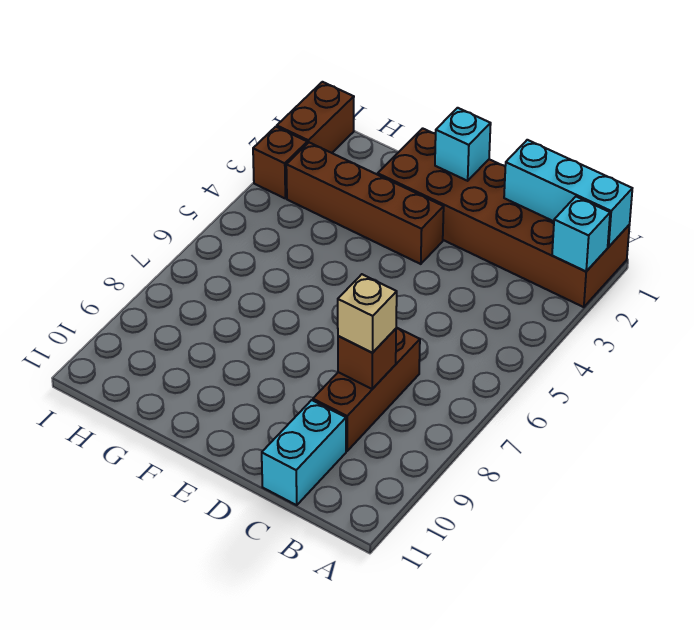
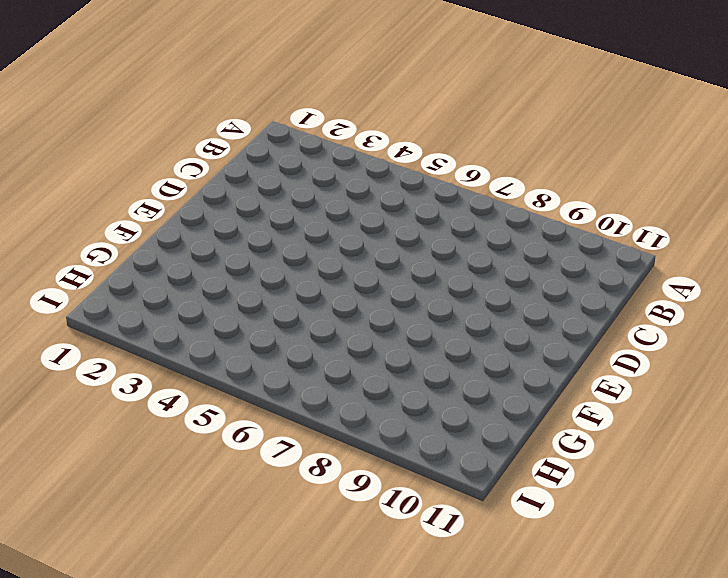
none -> brown 2x6 brick [378,128,630,307]
none -> brown 1x3 brick [313,327,420,451]

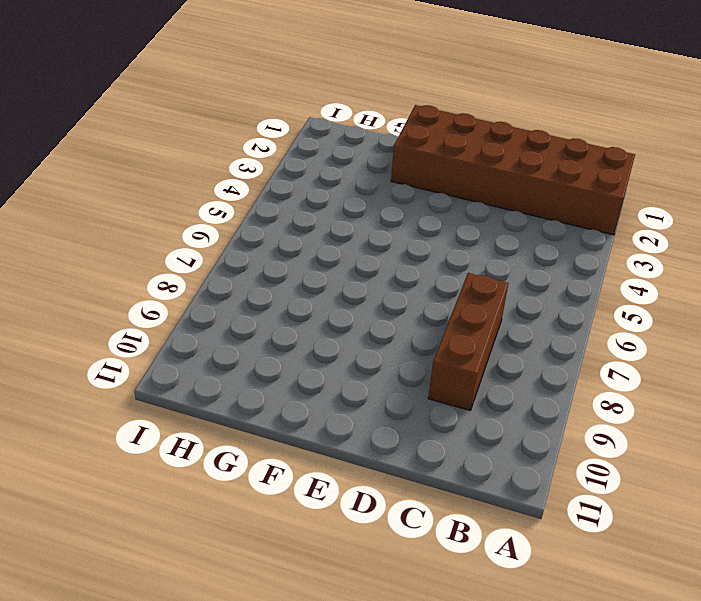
none -> cyan 1x2 brick [262,400,346,505]
none -> brown 1x4 brick [286,143,444,264]

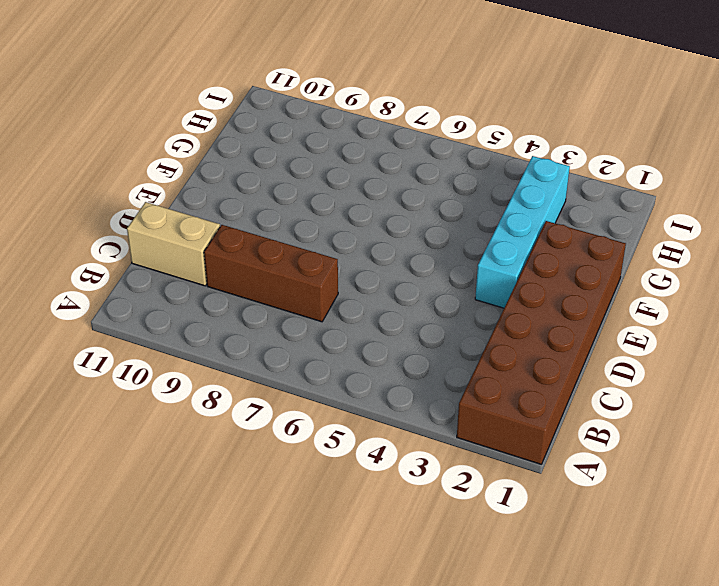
tan 1x2 brick [127,202,220,286] -> cyan 1x2 brick [262,400,346,505]
cyan 1x4 brick [475,156,570,308] -> brown 1x4 brick [286,143,444,264]
none -> brown 1x2 brick [277,82,354,153]
none -> brown 1x1 brick [253,127,307,198]

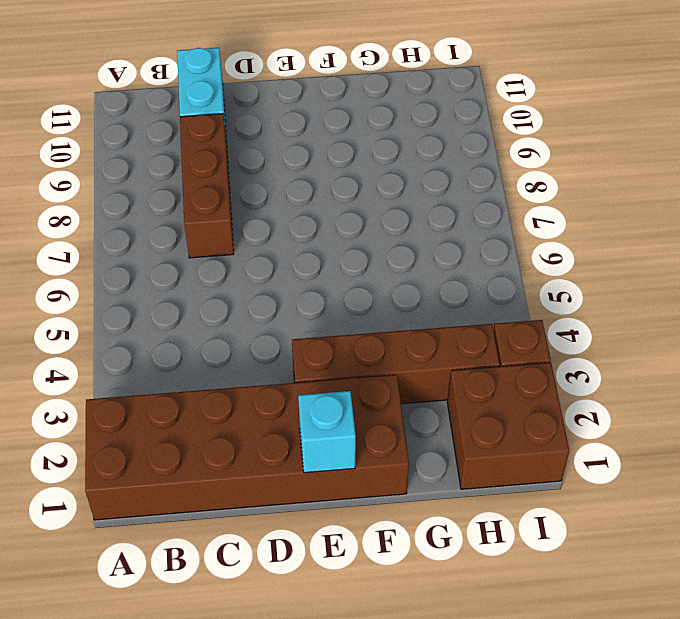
brown 2x2 brick [447,363,569,489] -> brown 1x2 brick [277,82,354,153]
none -> cyan 1x3 brick [504,140,632,247]
none -> cyan 1x1 brick [552,197,610,271]

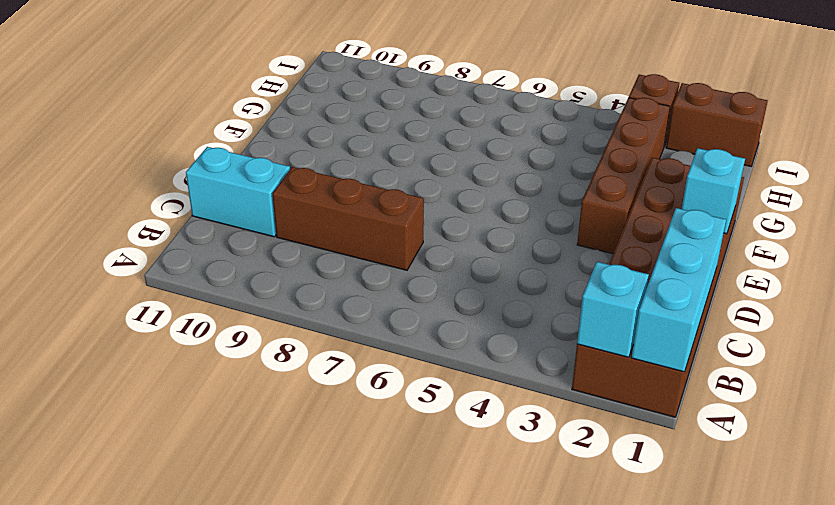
none -> brown 1x1 brick [338,329,396,389]
none -> tan 1x1 brick [338,274,397,353]

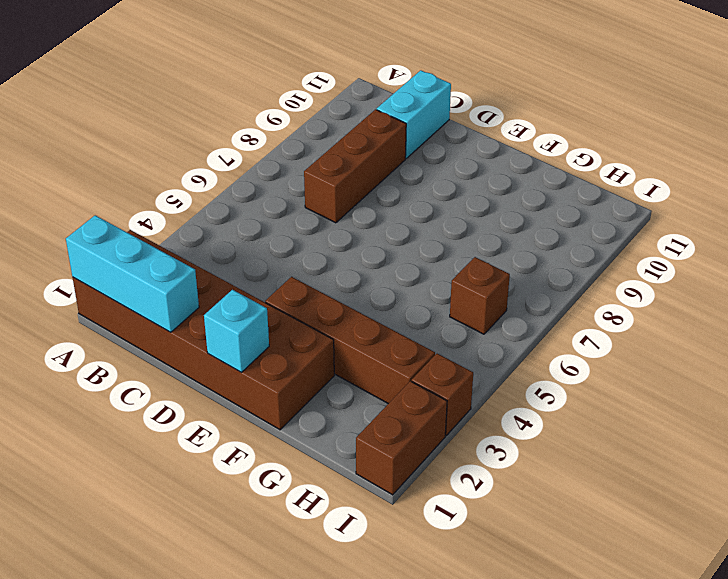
brown 1x1 brick [450,257,510,334] -> brown 1x1 brick moved to [338,329,396,389]
none -> cyan 1x1 brick [552,197,610,271]
none -> tan 1x1 brick [338,274,397,353]

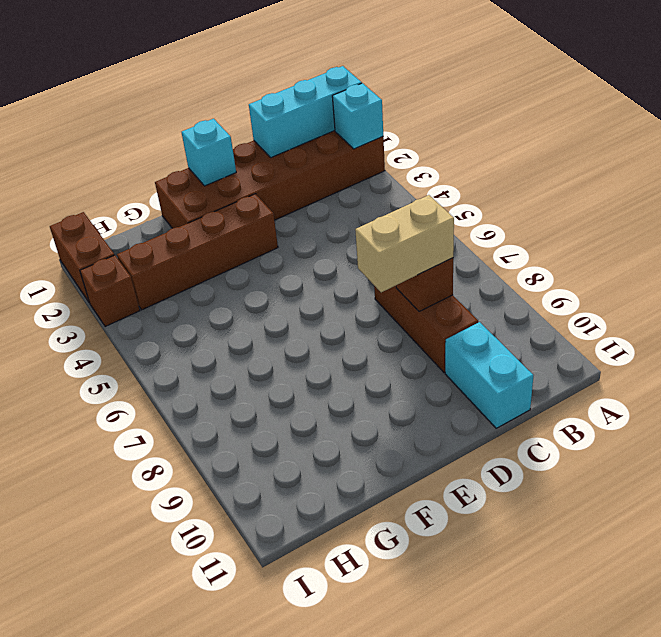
tan 1x2 brick [355,195,454,292] -> tan 1x1 brick [338,274,397,353]

